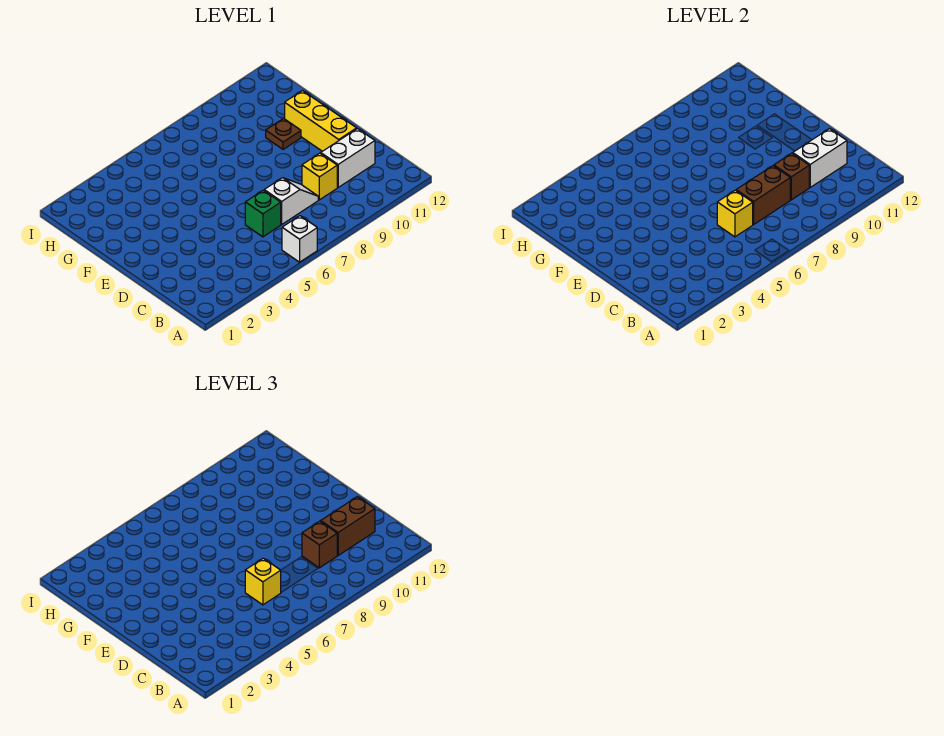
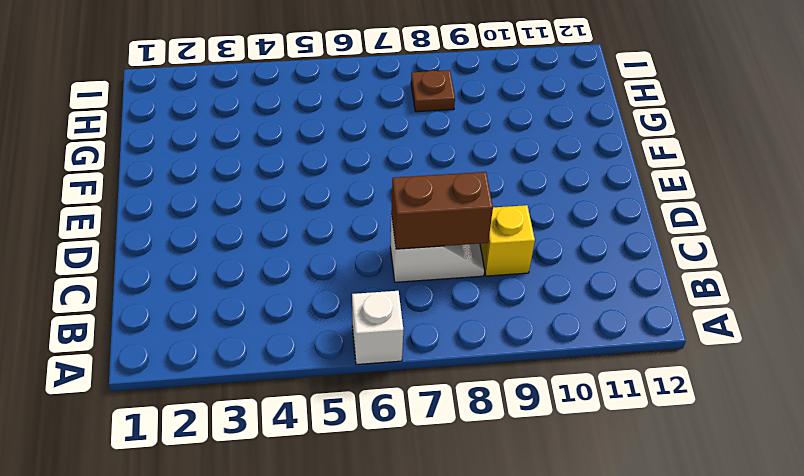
brown 1x1 plate [411,70,455,112] -> brown 1x1 plate moved to [266,118,301,149]
none -> green 1x1 brick [245,190,281,237]
none -> white 1x2 brick [321,129,375,187]
none -> yellow 1x3 brick [285,91,357,151]

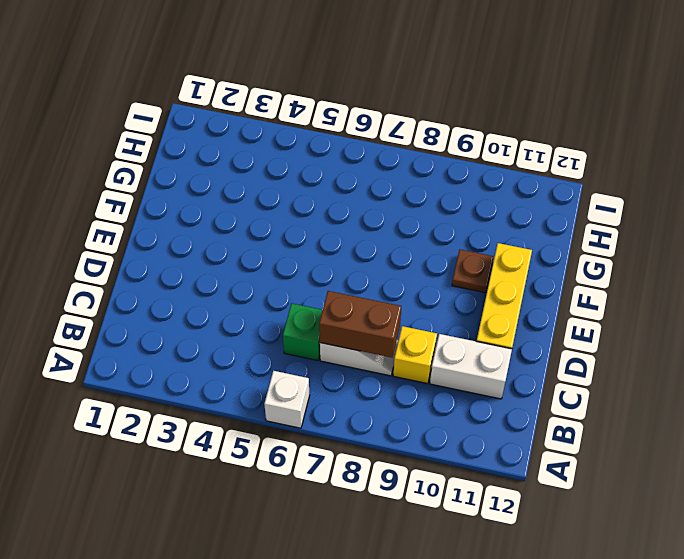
none -> yellow 1x1 brick [717,190,753,237]
none -> brown 1x1 brick [774,153,809,200]
none -> white 1x2 brick [793,129,847,187]

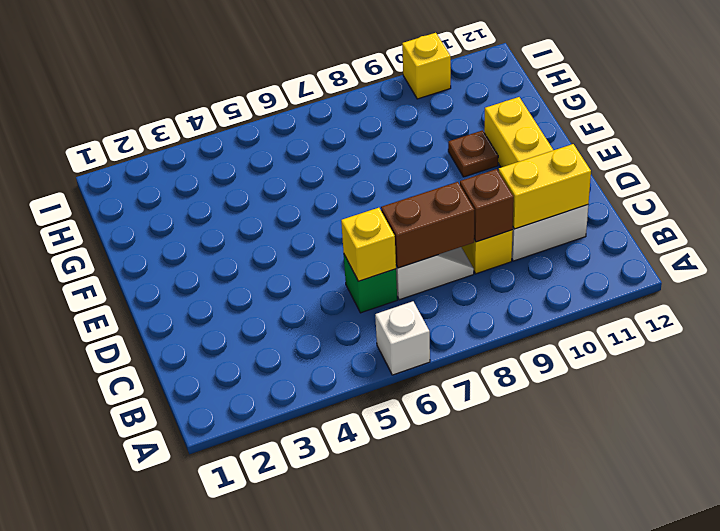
yellow 1x2 brick [499,144,591,229] -> white 1x2 brick [793,129,847,187]
yellow 1x1 brick [402,33,451,99] -> yellow 1x1 brick moved to [245,558,281,605]
none -> brown 1x1 brick [302,521,337,568]
none -> brown 1x2 brick [321,497,375,555]

